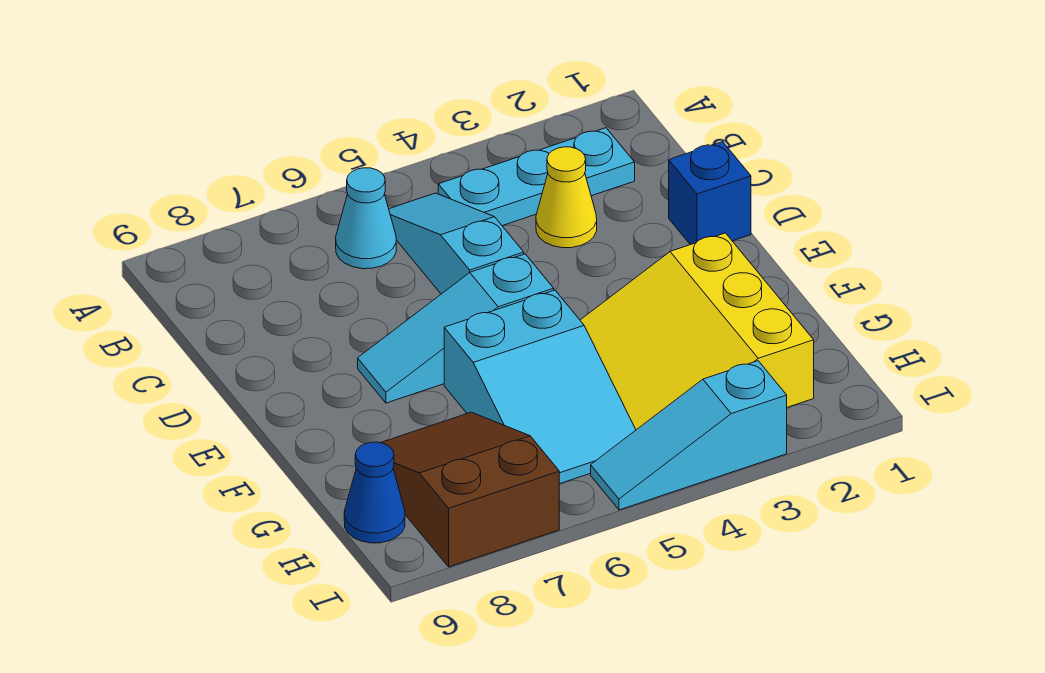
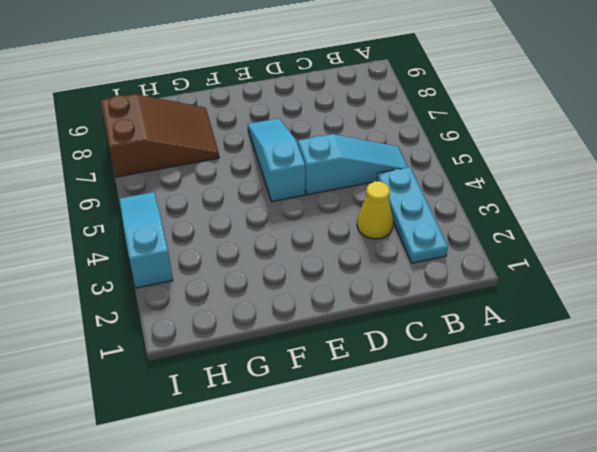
none -> cyan 1x1 cone [336,168,396,269]
none -> blue 1x1 brick [669,142,751,245]

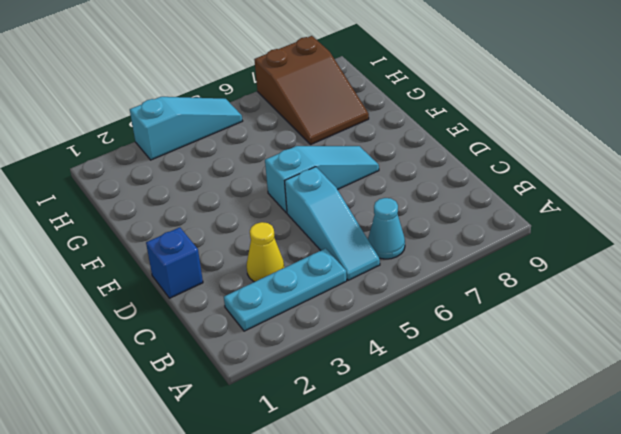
none -> yellow 3x3 slope [580,233,814,430]
none -> cyan 2x3 slope [444,290,636,484]

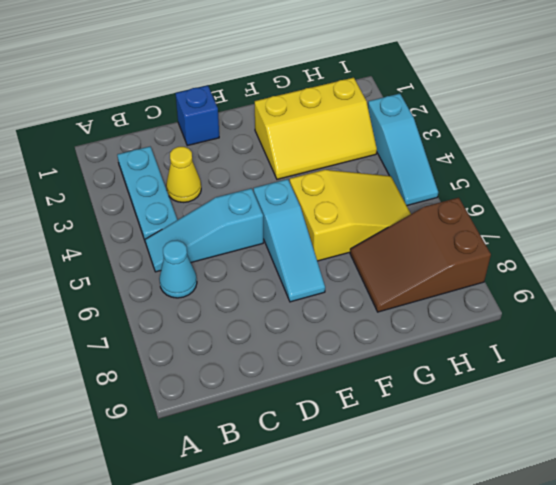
yellow 2x3 slope [255,78,377,179] -> yellow 3x3 slope [580,233,814,430]
yellow 2x3 slope [290,170,411,261] -> cyan 2x3 slope [444,290,636,484]
none -> blue 1x1 cone [344,442,405,543]

